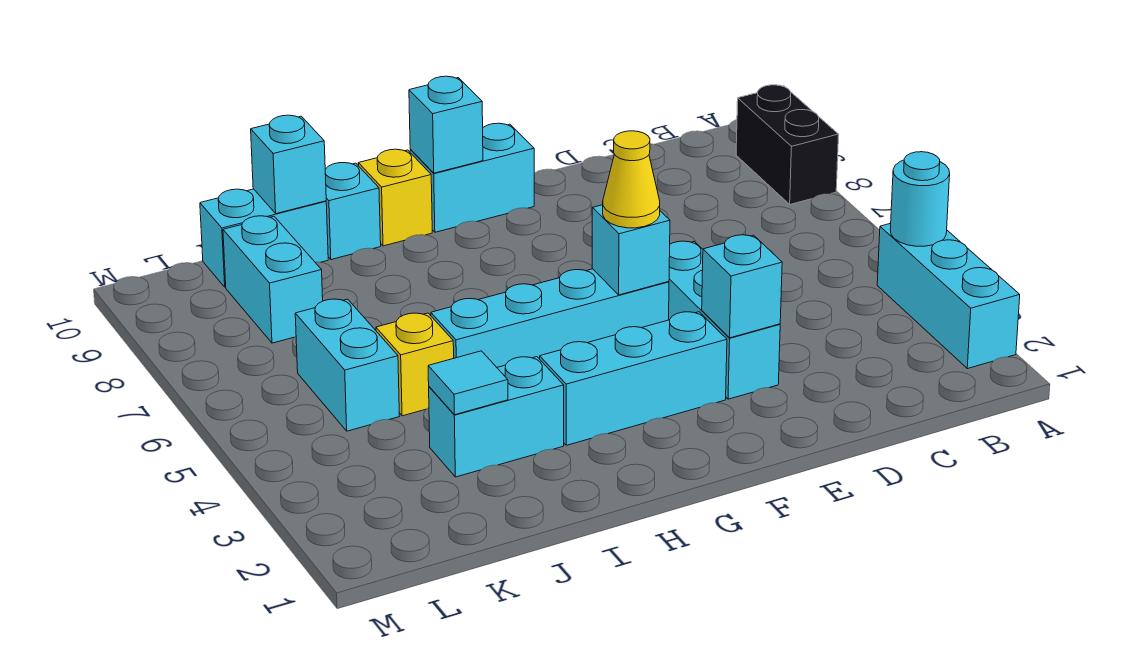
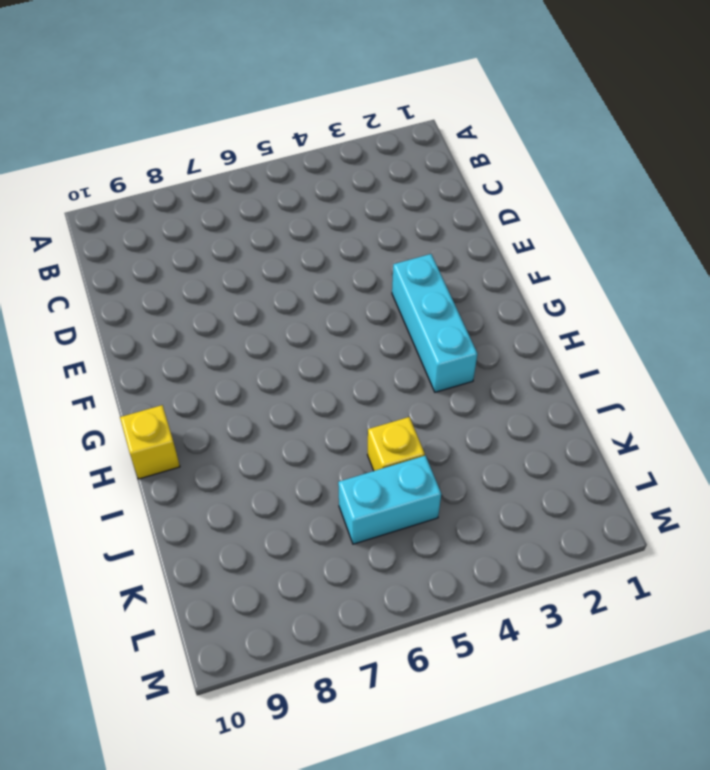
none -> cyan 1x3 brick [877,223,1020,369]
none -> black 1x2 brick [736,85,839,204]
none -> cyan 1x3 brick [669,241,780,399]

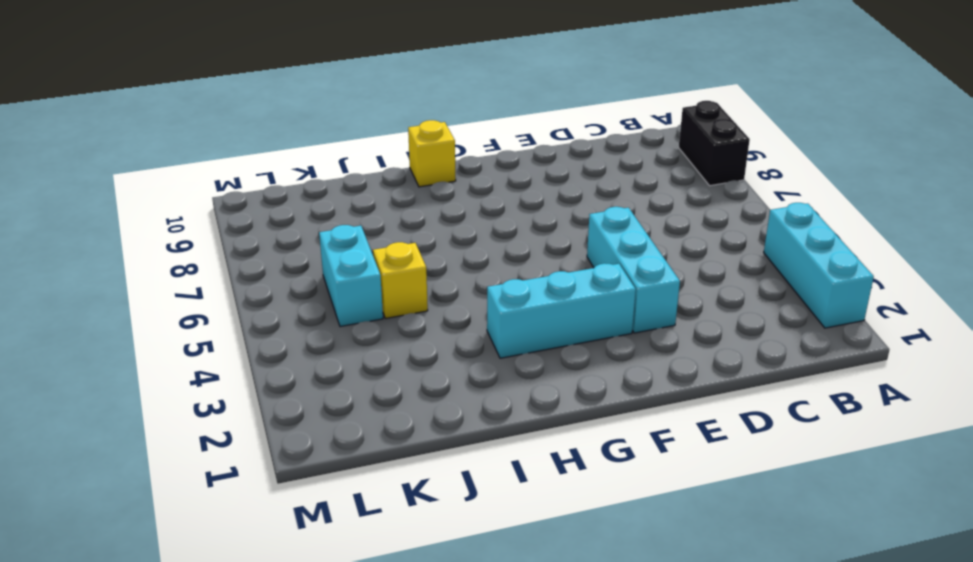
none -> cyan 1x4 brick [431,269,669,367]
none -> cyan 1x2 brick [410,123,534,232]
none -> cyan 1x2 brick [429,357,564,477]

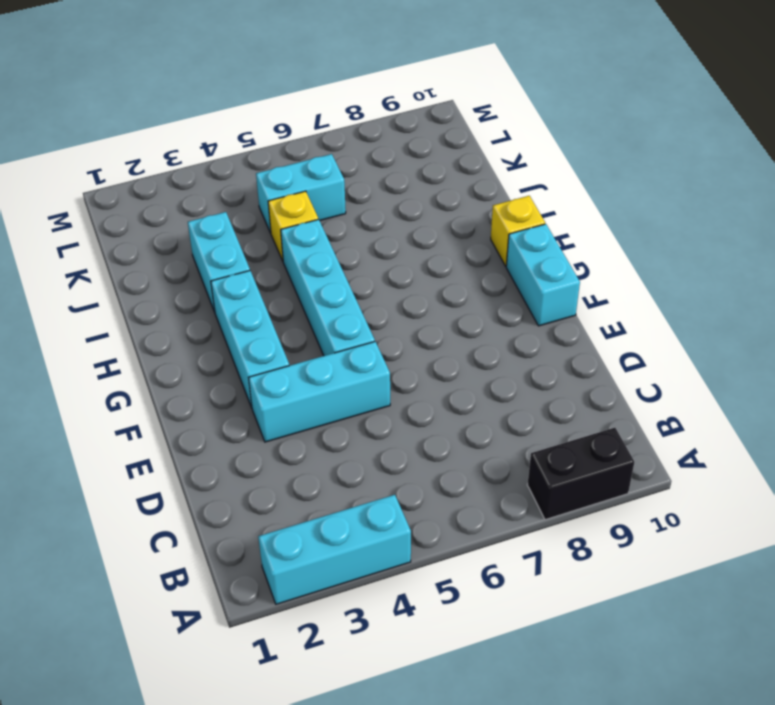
none -> cyan 1x1 brick [325,163,381,260]
none -> cyan 1x2 brick [200,189,328,287]
none -> cyan 1x2 brick [223,216,323,343]

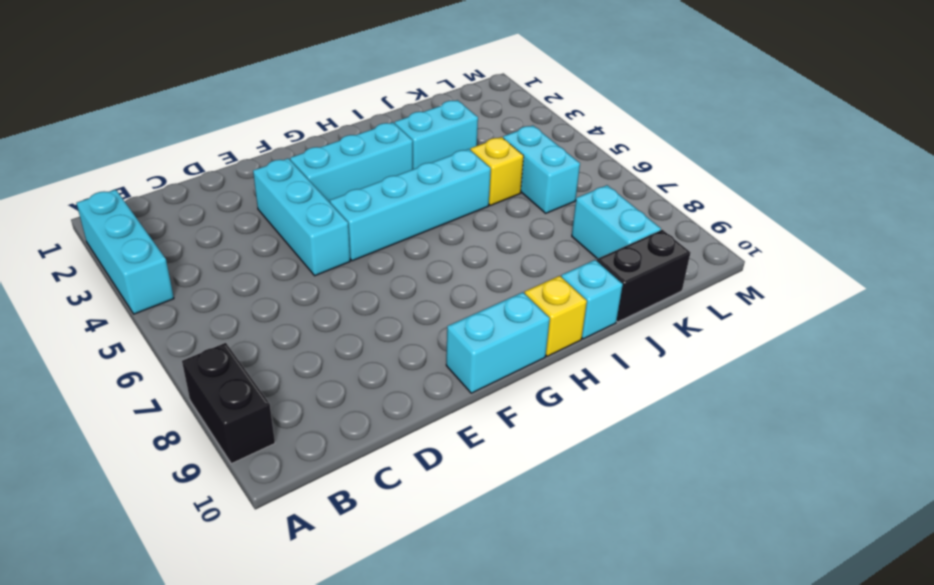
black 1x2 brick [597,230,691,322] -> cyan 1x2 brick [200,189,328,287]
none -> cyan 1x1 round brick [890,152,950,246]
none -> cyan 1x1 brick [702,235,782,338]
none -> cyan 1x1 brick [592,205,670,295]

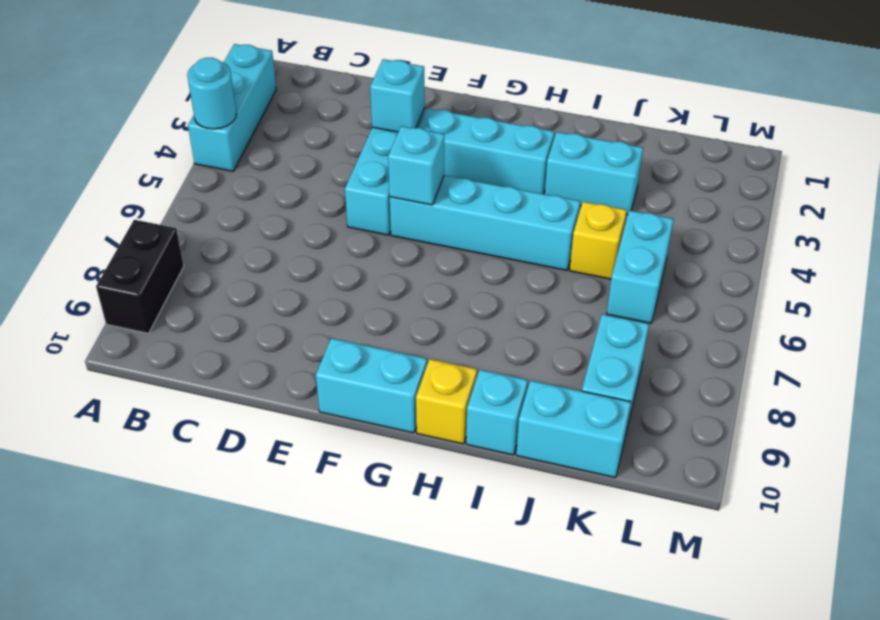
none -> cyan 1x1 brick [409,76,483,173]
none -> cyan 1x1 tile [428,351,508,415]
none -> cyan 1x1 brick [251,115,326,214]

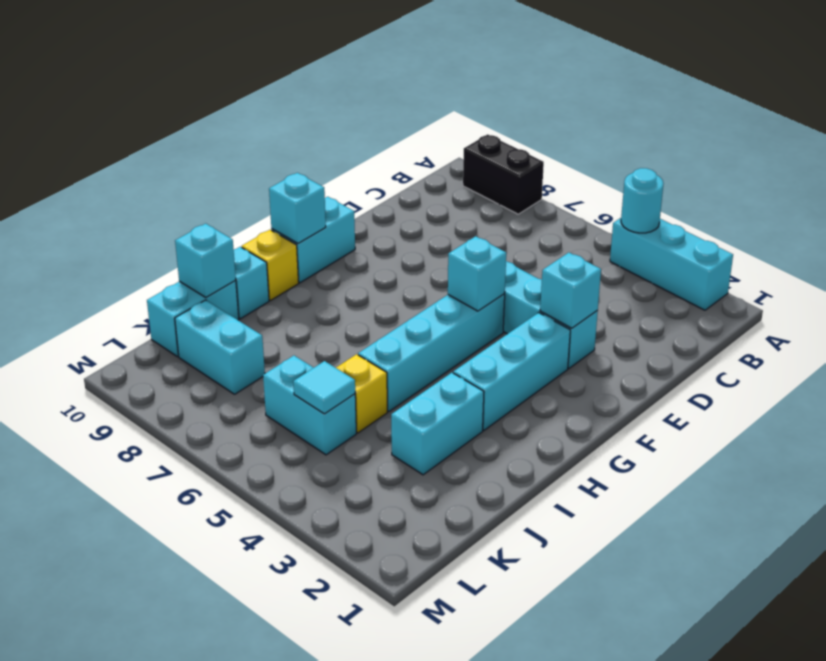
cyan 1x1 tile [293,361,355,414] -> cyan 1x1 tile moved to [428,351,508,415]
none -> yellow 1x1 cone [603,131,660,228]

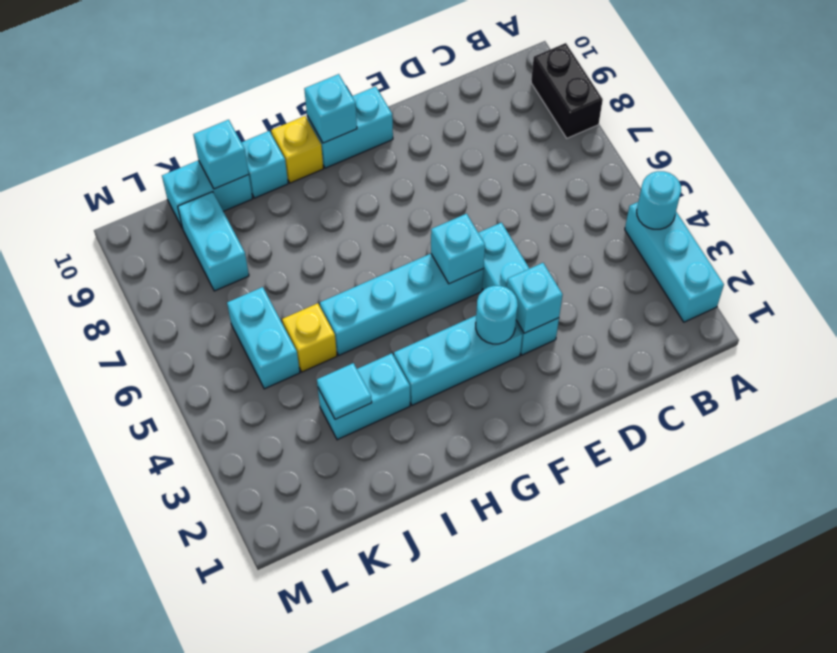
cyan 1x1 round brick [476,286,518,344] -> none
none -> yellow 1x1 cone [603,131,660,228]

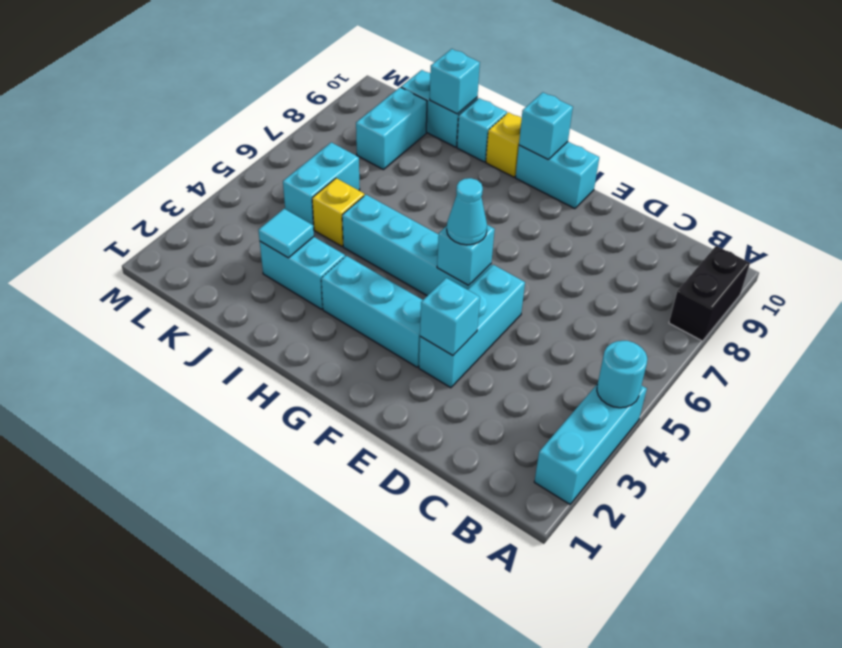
cyan 1x1 cone [447,178,487,245] -> yellow 1x1 cone [603,131,660,228]

